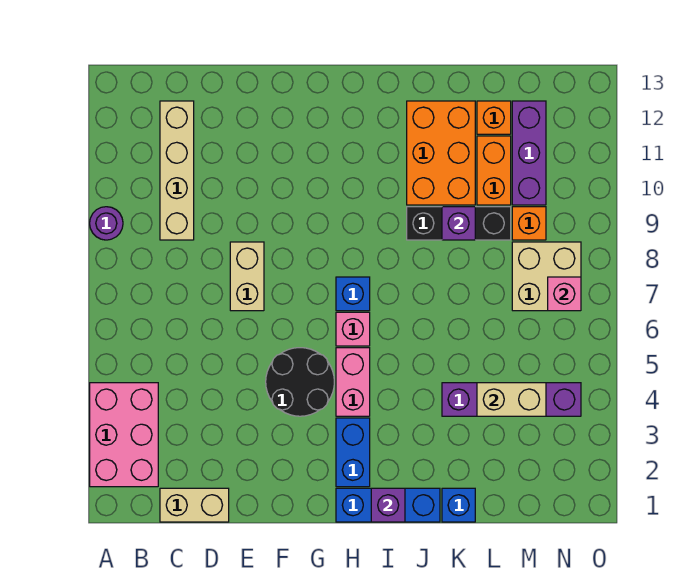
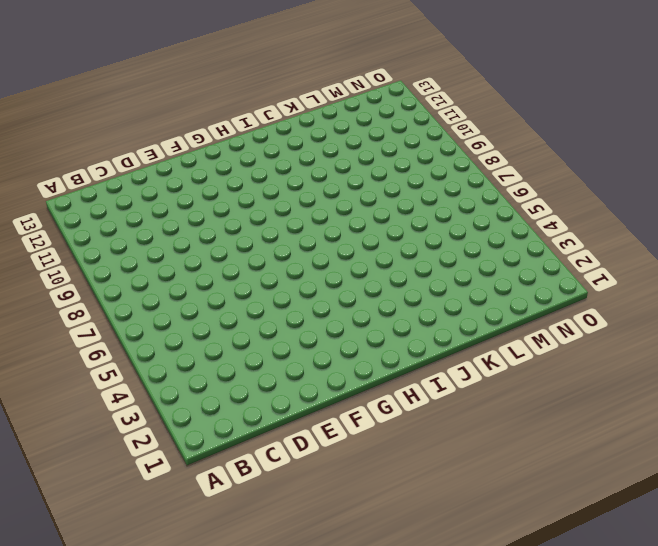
none -> pink 2x3 brick [90,383,158,487]
none -> purple 1x1 round brick [90,207,123,240]
none -> tan 1x2 brick [160,488,229,522]

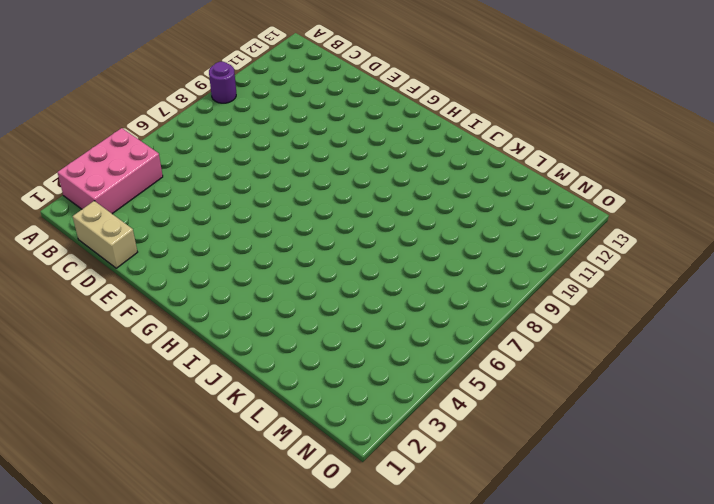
none -> tan 1x4 brick [160,101,194,240]
none -> tan 1x2 brick [230,242,264,311]
none -> black 2x2 round brick [266,348,334,416]

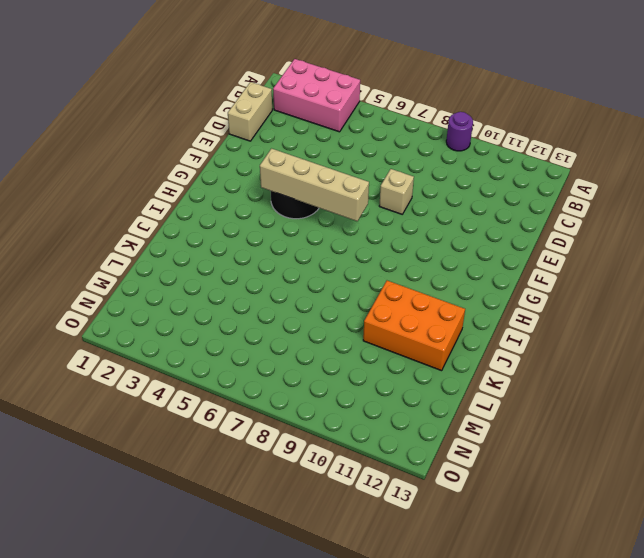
tan 1x1 brick [379,169,414,214] -> tan 1x2 brick [230,242,264,311]
tan 1x4 brick [260,149,369,221] -> tan 1x4 brick moved to [160,101,194,240]
none -> blue 1x3 brick [336,488,440,522]
none -> blue 1x2 brick [336,418,370,487]
none -> pink 1x2 brick [336,348,370,416]

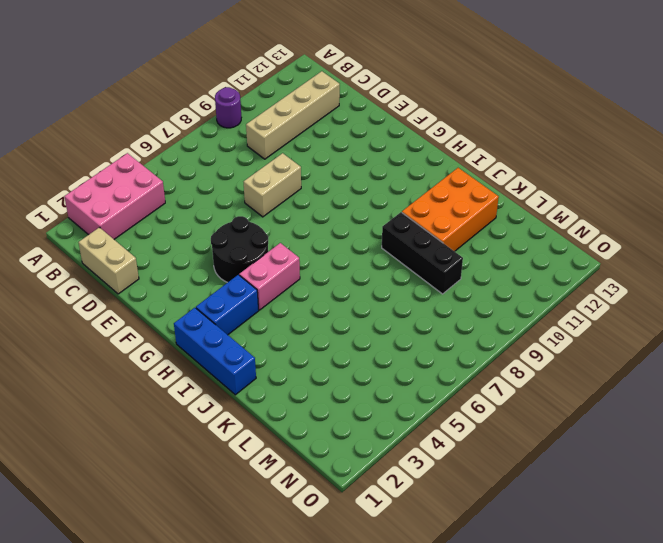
none -> pink 1x1 brick [336,312,370,346]
none -> blue 1x1 brick [336,277,370,311]
none -> blue 1x1 brick [442,488,475,522]

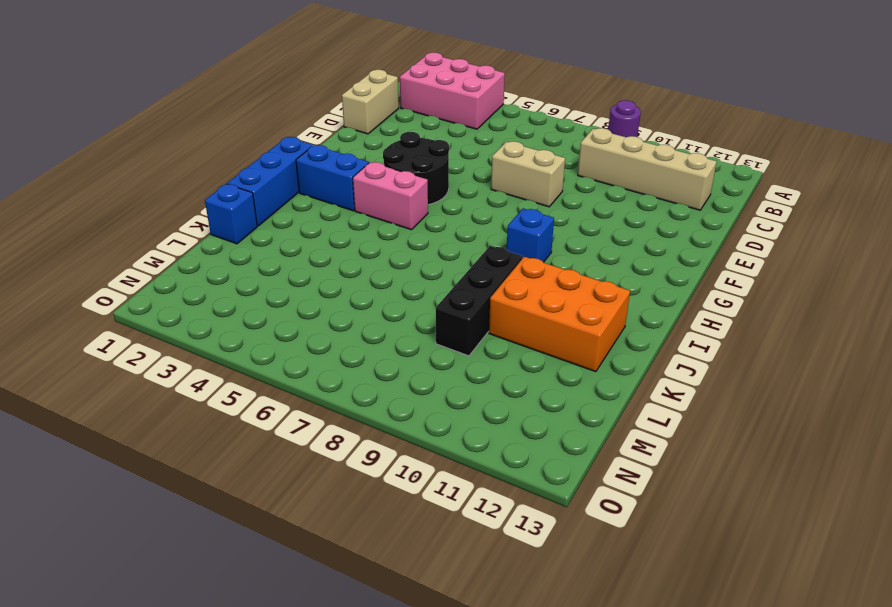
blue 1x1 brick [507,208,554,262] -> blue 1x1 brick moved to [336,277,370,311]
none -> pink 1x1 brick [336,312,370,346]
none -> purple 1x4 brick [442,383,581,416]
none -> orange 1x2 brick [477,136,511,205]

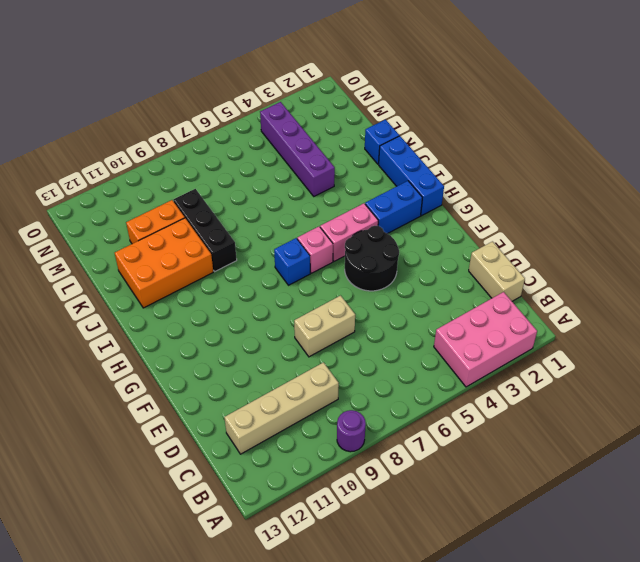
none -> orange 1x1 brick [477,101,511,134]
none -> tan 2x2 brick [512,242,581,311]
none -> orange 1x1 brick [512,207,546,240]

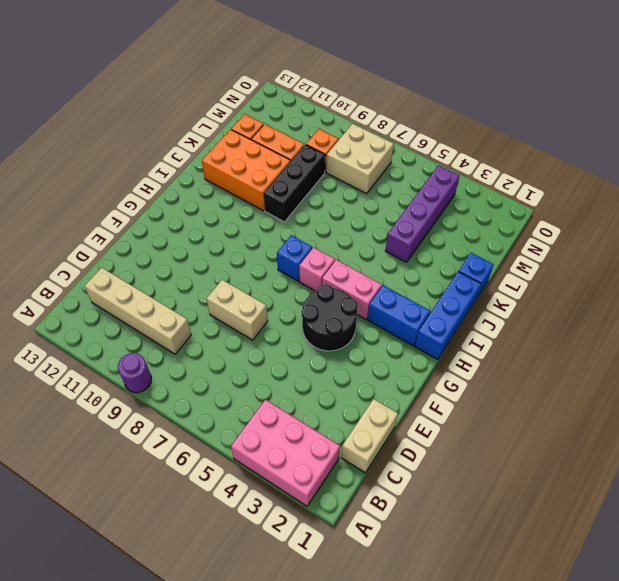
none -> purple 1x3 brick [512,101,546,205]
none -> purple 1x1 brick [371,488,405,522]
none -> purple 1x1 brick [442,207,475,240]

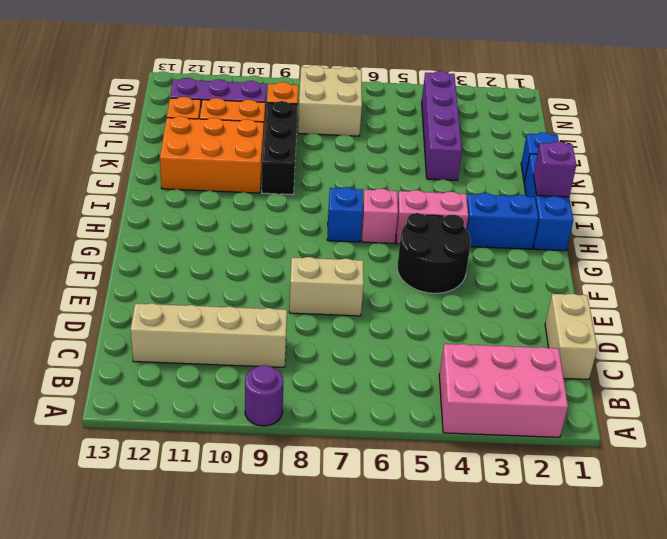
none -> purple 1x1 brick [442,207,475,240]
none -> tan 1x2 brick [477,383,546,416]
none -> pink 1x1 brick [548,277,581,311]

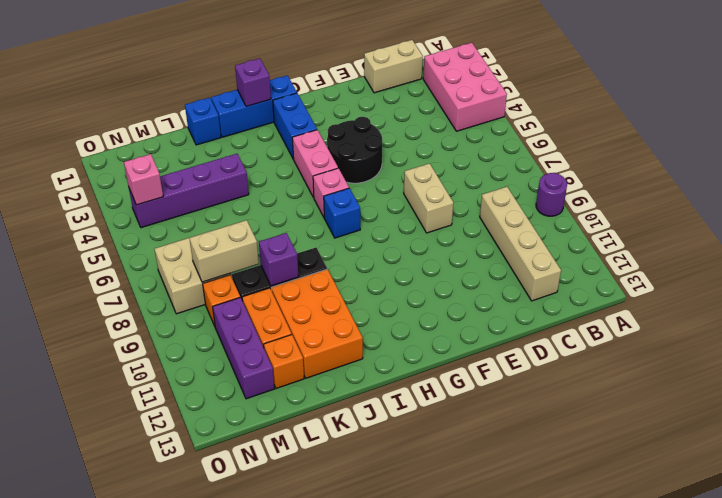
tan 1x2 brick [189,220,259,282] -> tan 1x2 brick moved to [477,383,546,416]
pink 1x1 brick [124,154,163,205] -> pink 1x1 brick moved to [548,277,581,311]

